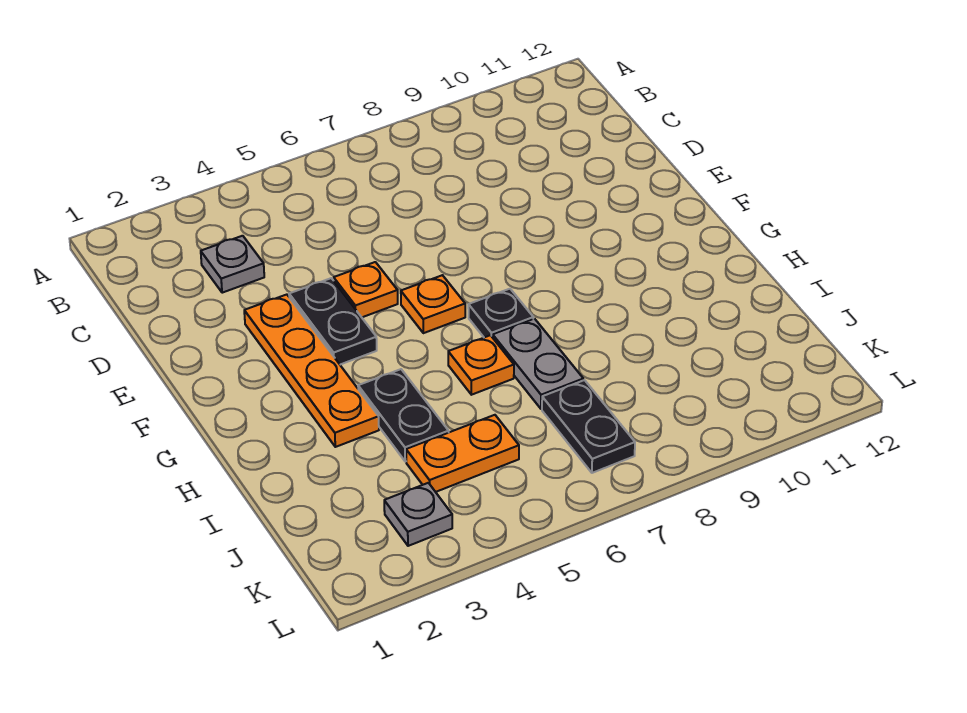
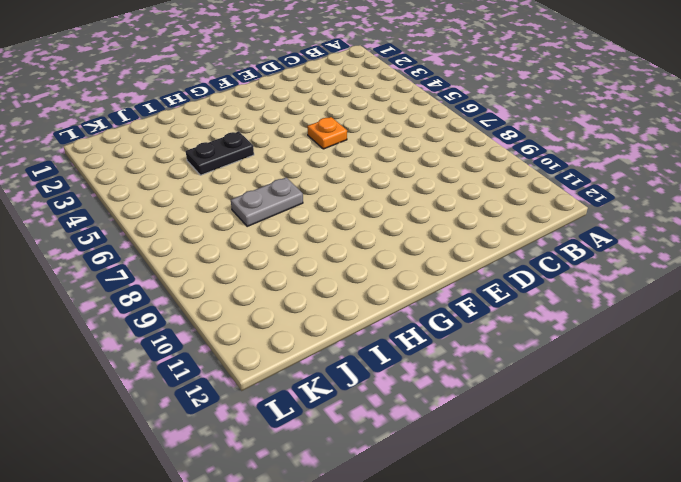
none -> grey 1x1 plate [201,236,264,293]
none -> orange 1x4 plate [244,295,379,447]
none -> black 1x2 plate [289,278,377,365]

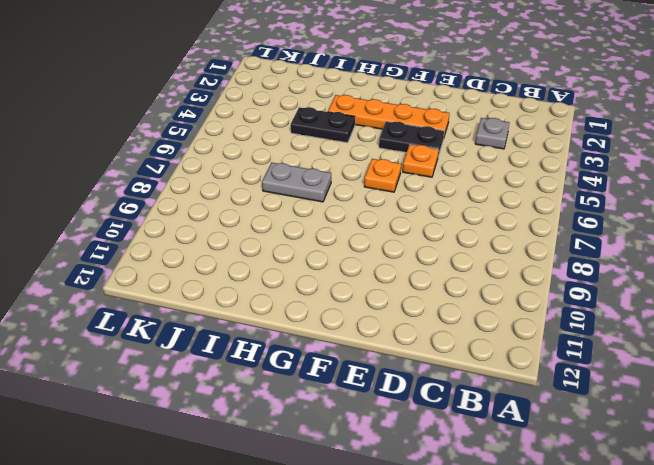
none -> black 1x1 plate [468,289,533,338]
none -> orange 1x1 plate [448,335,514,395]
none -> orange 1x2 plate [406,415,519,492]

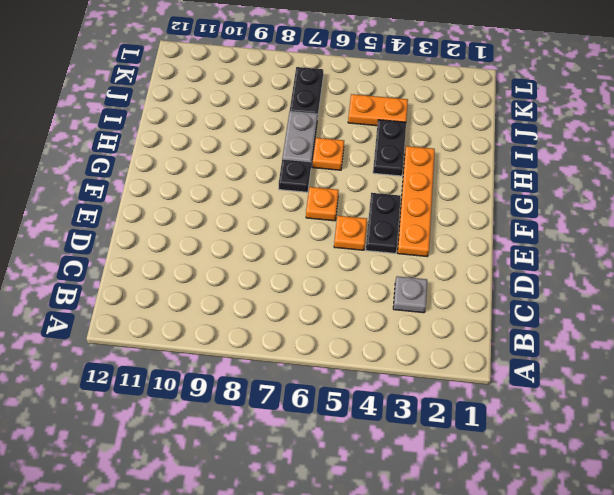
none -> grey 1x1 plate [384,483,452,546]

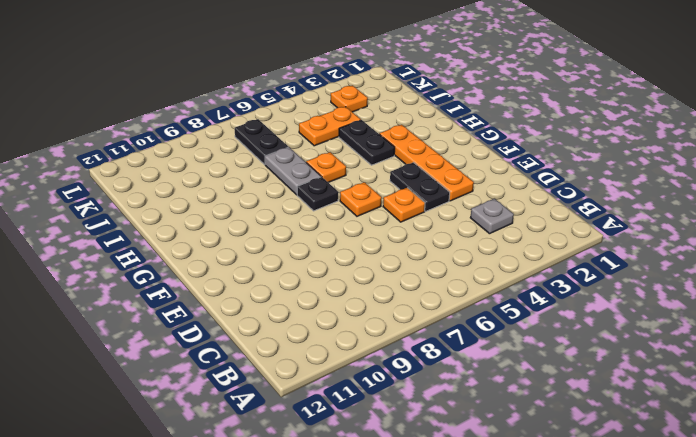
orange 1x1 plate [331,85,368,112] -> grey 1x1 plate [384,483,452,546]

